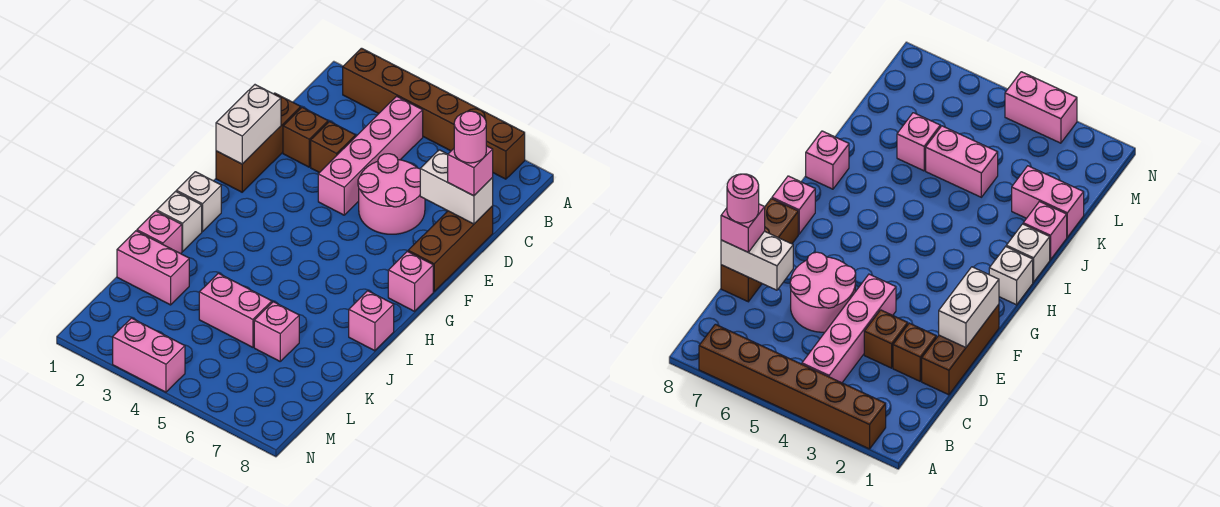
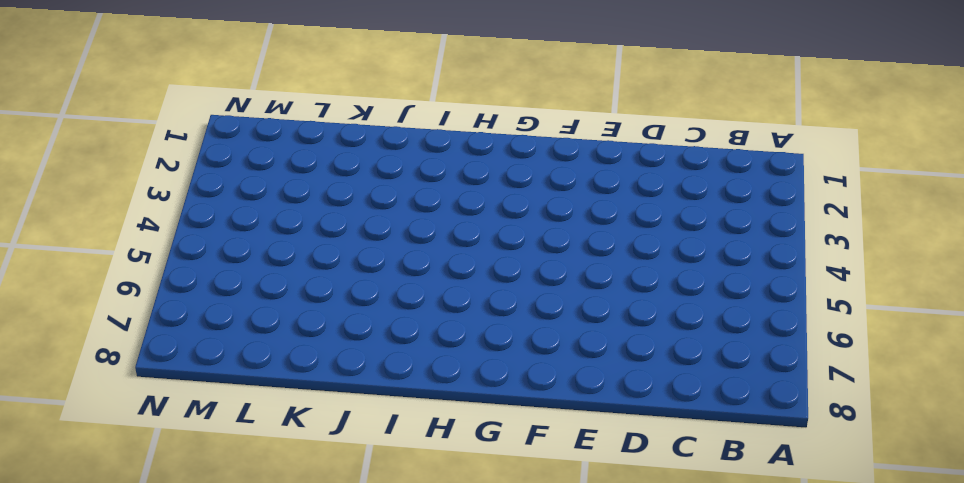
none -> brown 1x6 brick [343,48,525,179]
none -> pink 1x4 brick [318,96,423,215]
none -> brown 1x3 brick [216,93,301,192]

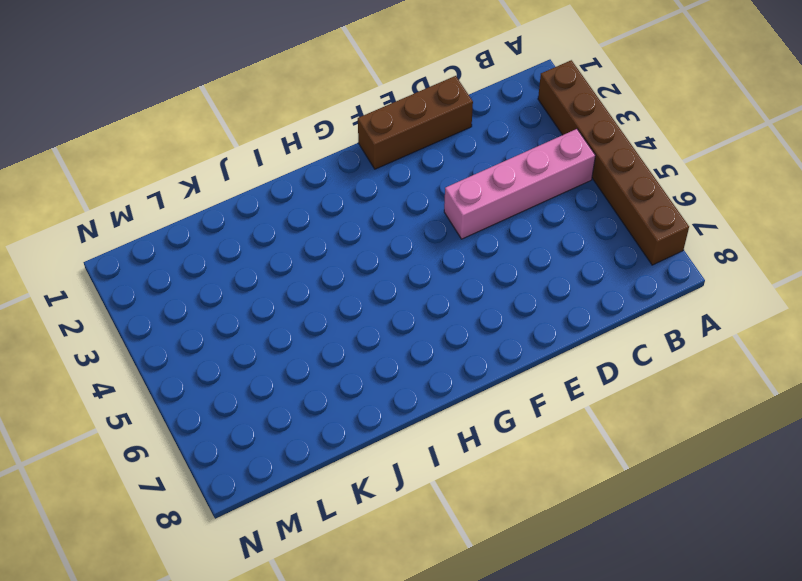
none -> brown 1x1 brick [283,107,328,167]
none -> brown 1x1 brick [311,122,356,173]
none -> pink 2x2 round brick [358,154,425,234]

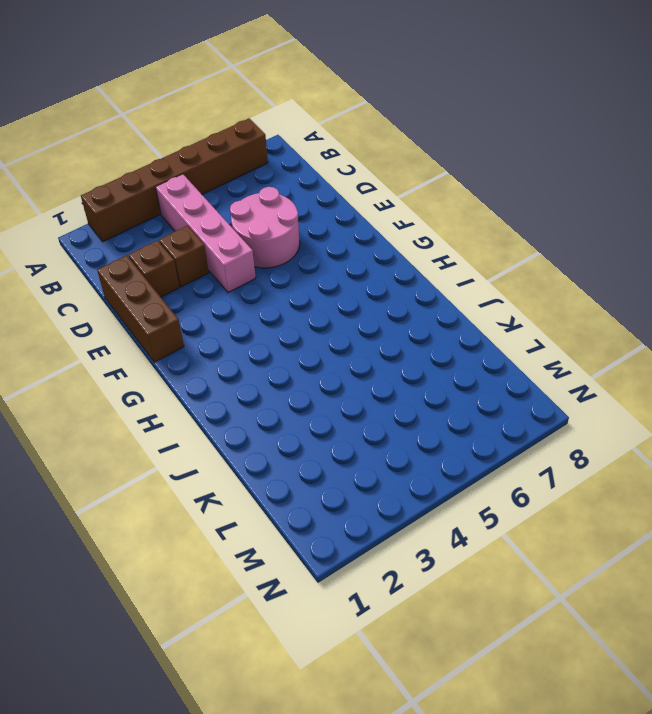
none -> brown 1x3 brick [408,206,493,291]
none -> pink 1x1 brick [388,251,433,311]
none -> white 1x1 brick [176,172,221,232]

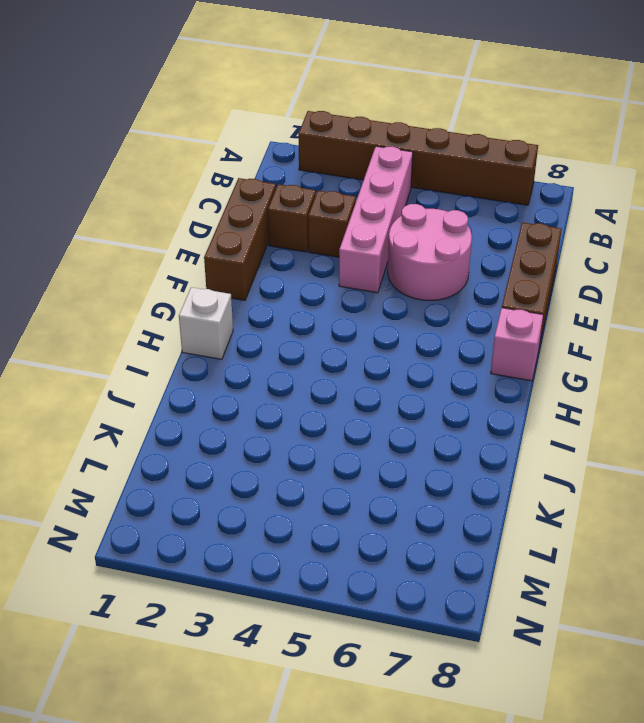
none -> white 1x1 brick [157,191,202,251]
none -> pink 1x1 brick [349,291,394,351]
none -> pink 1x1 brick [137,211,182,254]

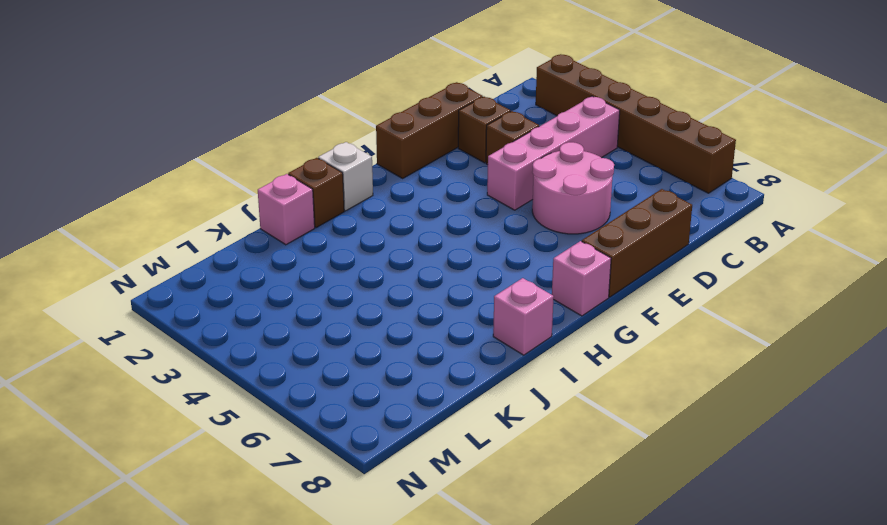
brown 1x1 brick [288,158,344,228] -> white 1x1 brick [157,191,202,251]
none -> pink 1x2 brick [117,231,189,305]
none -> pink 1x2 brick [199,273,272,347]
none -> pink 1x1 brick [254,302,299,361]

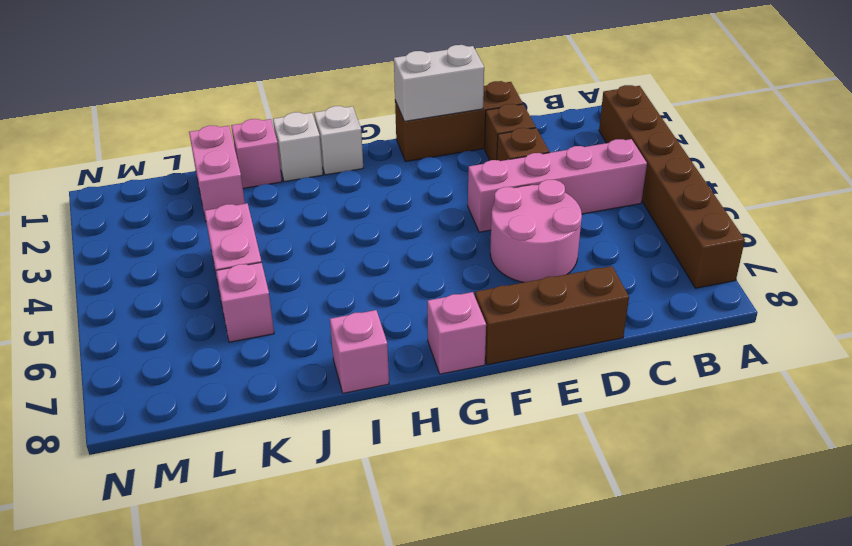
none -> pink 1x2 brick [113,318,185,392]
none -> white 1x2 brick [420,150,493,224]
none -> pink 1x1 brick [448,146,493,196]

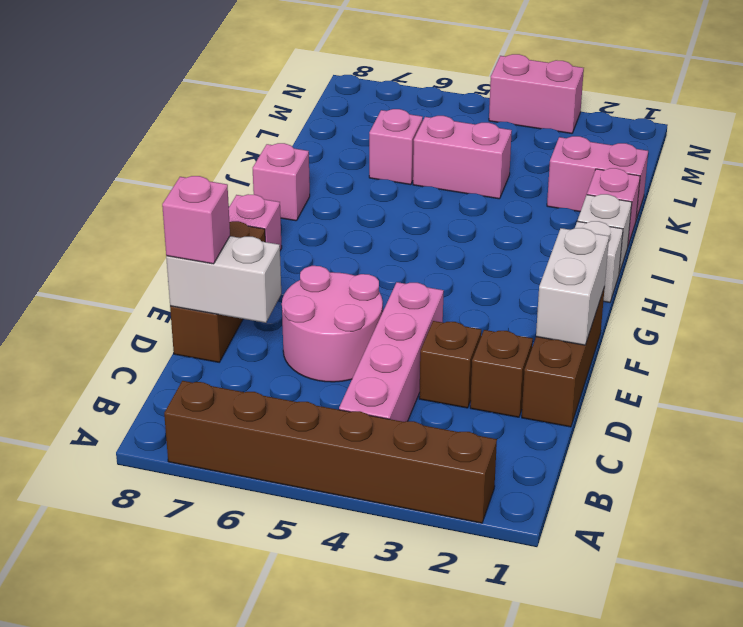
none -> pink 1x1 round brick [454,111,486,163]

